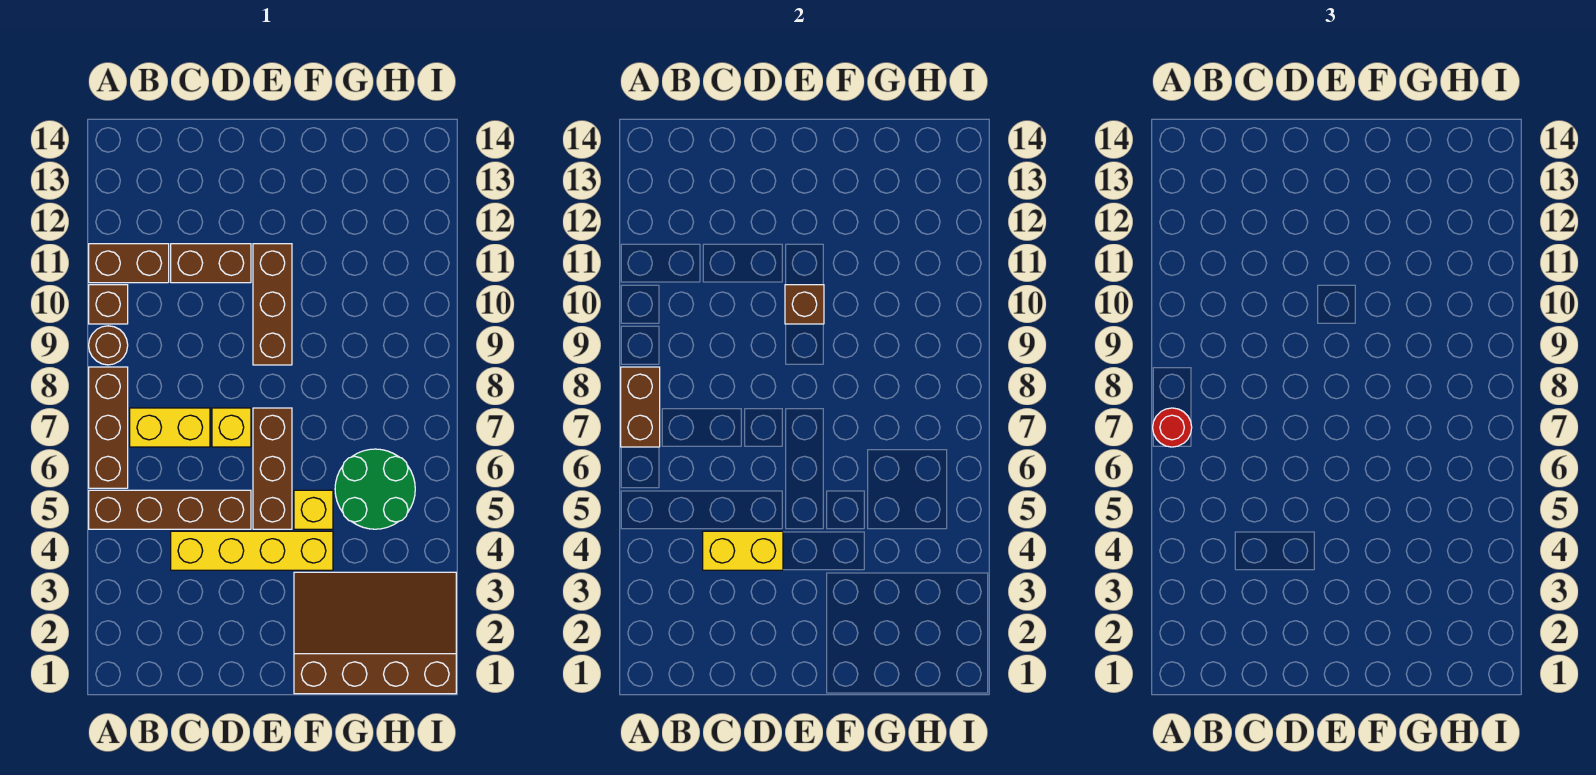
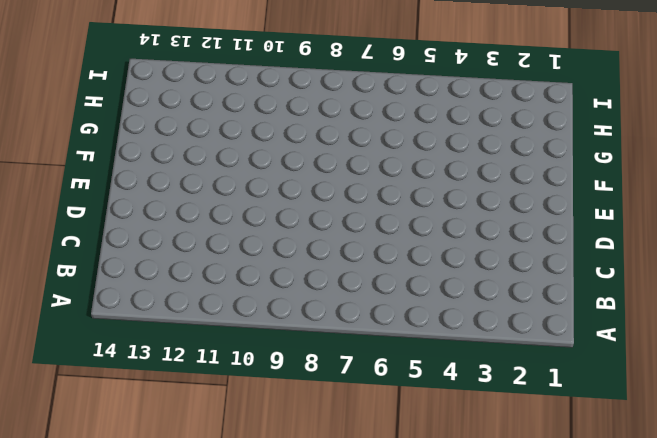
none -> brown 1x4 brick [89,490,251,529]
none -> brown 1x3 brick [89,367,128,488]
none -> brown 1x1 round brick [89,326,128,365]

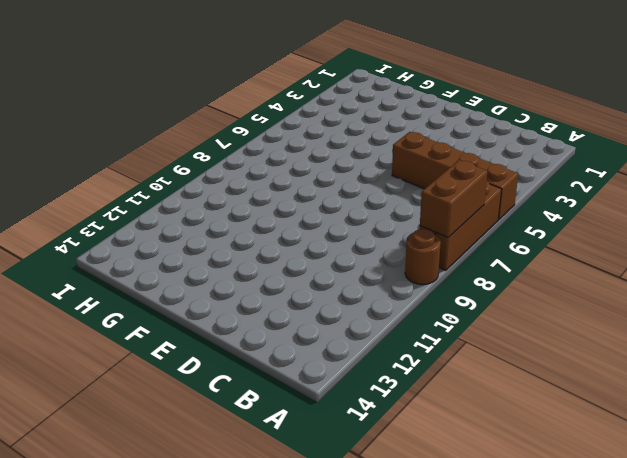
none -> brown 1x1 brick [89,285,128,324]
none -> brown 1x2 brick [89,244,169,283]
none -> yellow 1x2 brick [130,408,210,447]

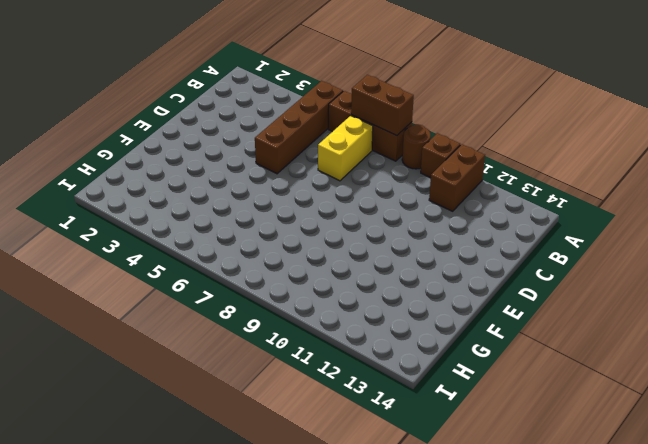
none -> yellow 1x4 brick [171,531,333,570]
none -> brown 1x2 brick [171,244,251,283]
none -> yellow 1x1 brick [212,408,251,447]

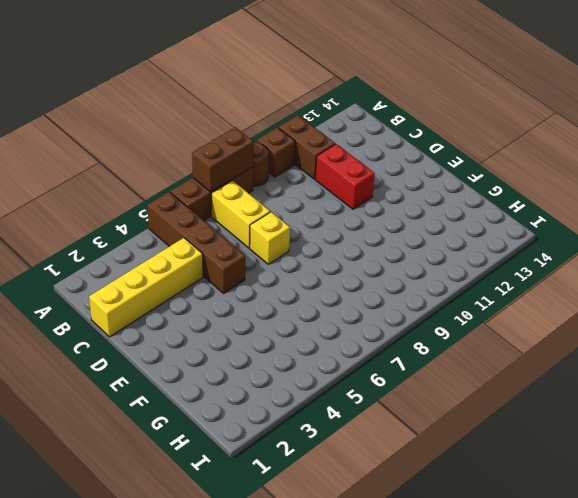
yellow 1x4 brick [89,238,203,337] -> yellow 1x4 brick turned to [171,531,333,570]
red 1x2 brick [315,144,375,209] -> brown 1x2 brick [171,244,251,283]
none -> brown 1x3 brick [253,408,292,529]
none -> brown 1x3 brick [253,244,292,365]
none -> brown 3x4 slope [294,572,456,694]

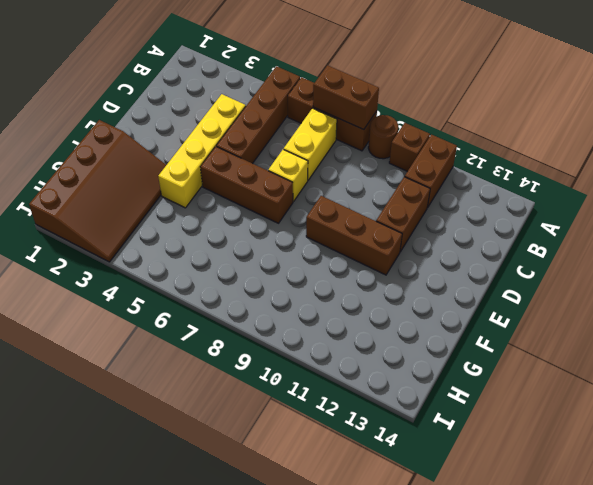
none -> yellow 1x1 brick [294,490,333,529]
none -> green 2x2 round brick [335,449,415,529]
none -> yellow 1x2 brick [703,531,783,570]

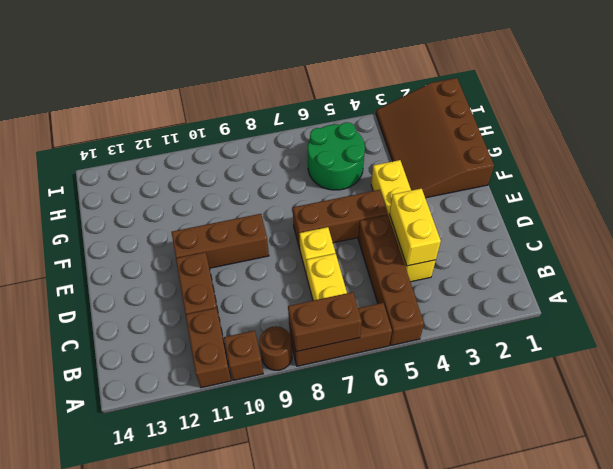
none -> yellow 1x1 brick [294,490,333,529]
none -> brown 1x1 brick [785,285,824,324]
none -> red 1x1 round brick [1153,408,1192,447]

